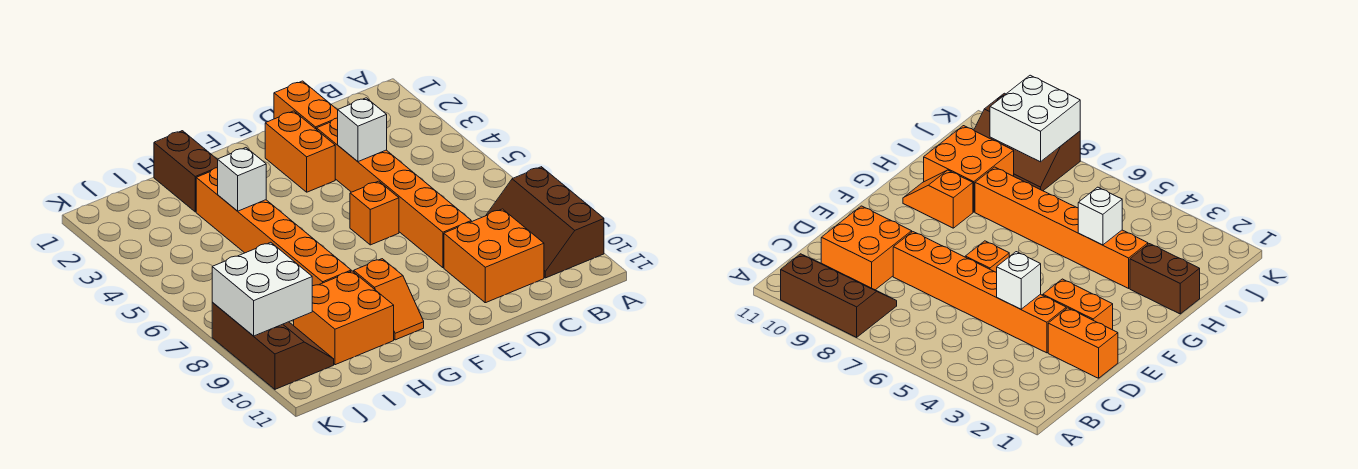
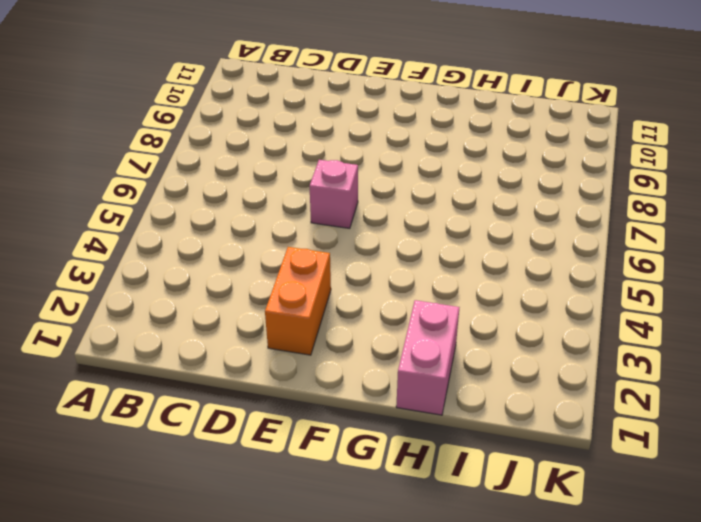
pink 1x1 brick [310,160,358,228] -> orange 1x1 brick [350,181,399,245]
pink 1x2 brick [396,300,459,415] -> brown 1x2 brick [154,131,218,212]
none -> brown 2x3 slope [486,167,604,278]
none -> orange 2x2 brick [444,209,544,303]
none -> orange 1x2 brick [274,81,338,130]

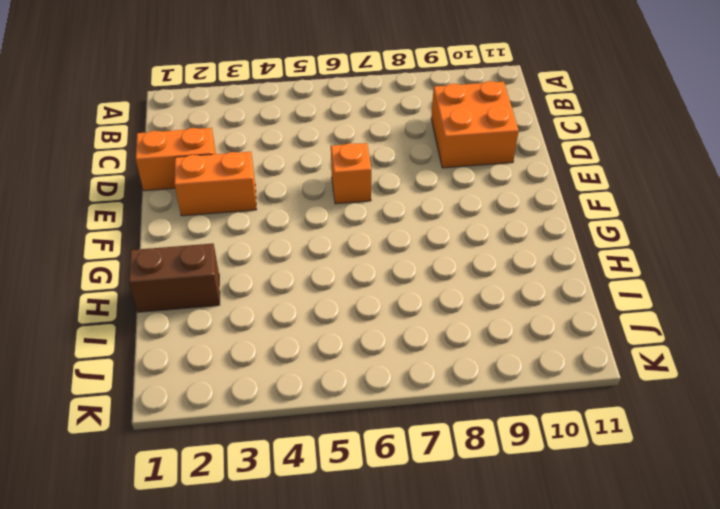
none -> brown 2x3 slope [486,167,604,278]
none -> orange 1x6 brick [317,118,471,268]
none -> orange 1x2 slope [354,259,424,340]

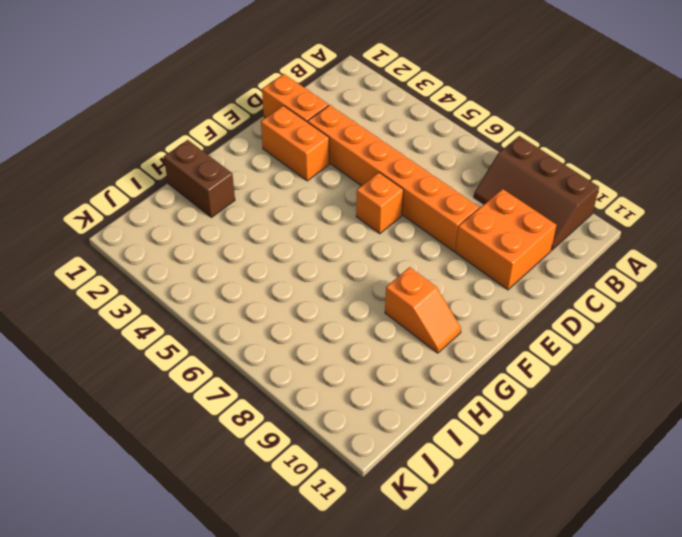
none -> orange 1x6 brick [196,168,351,286]
none -> orange 2x2 brick [294,271,394,365]
none -> brown 2x3 slope [212,303,334,389]

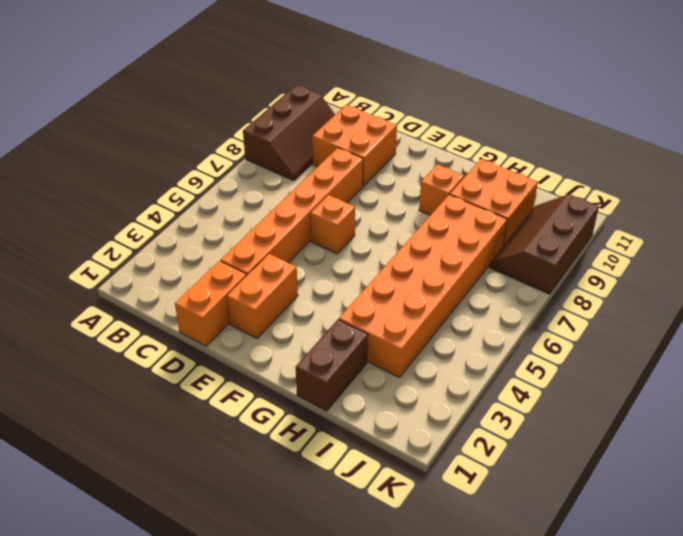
orange 2x6 brick [339,195,507,378] -> orange 1x6 brick [196,168,351,286]
none -> white 1x1 brick [338,98,387,162]
none -> white 1x1 brick [217,148,266,211]
none -> white 2x2 brick [212,242,312,336]

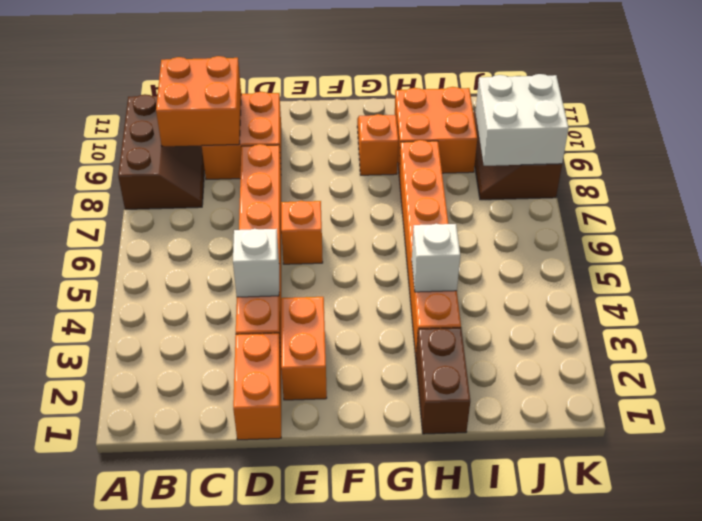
orange 2x2 brick [156,56,241,146] -> none

